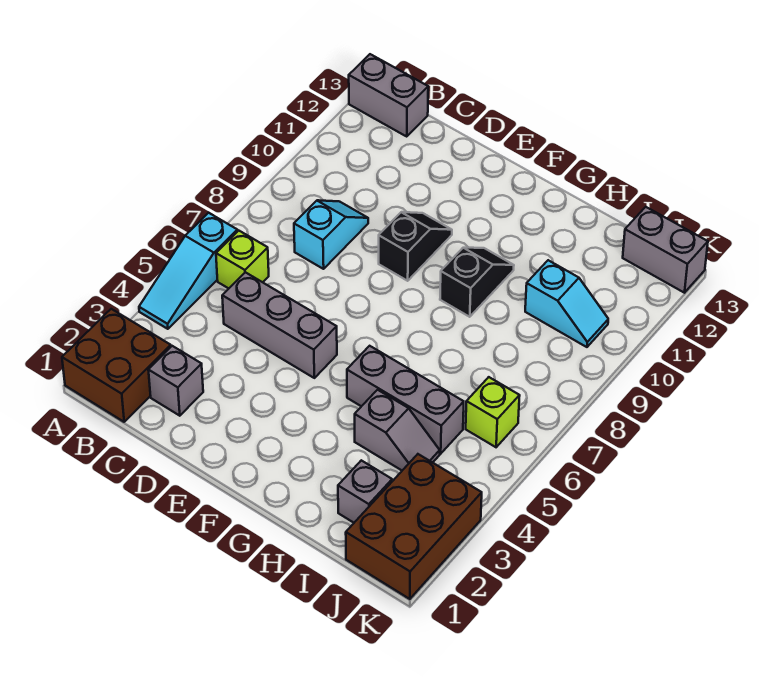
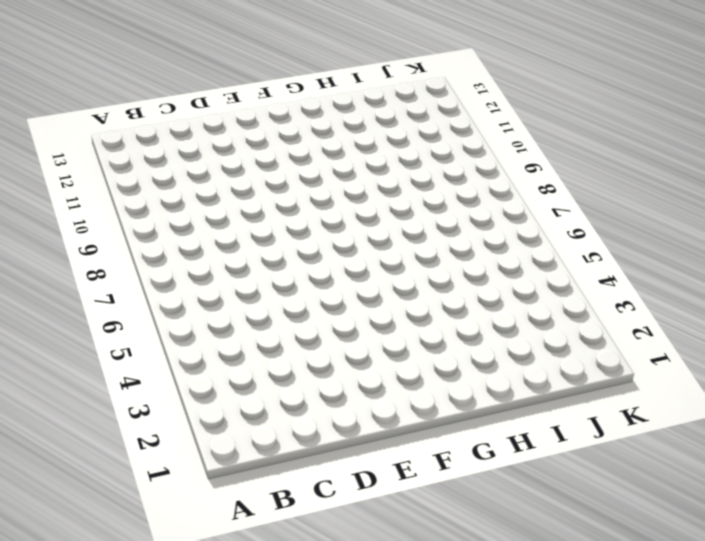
none -> brown 2x2 brick [62,309,171,422]
none -> cyan 1x3 slope [139,213,237,329]
none -> grey 1x2 brick [349,54,428,136]

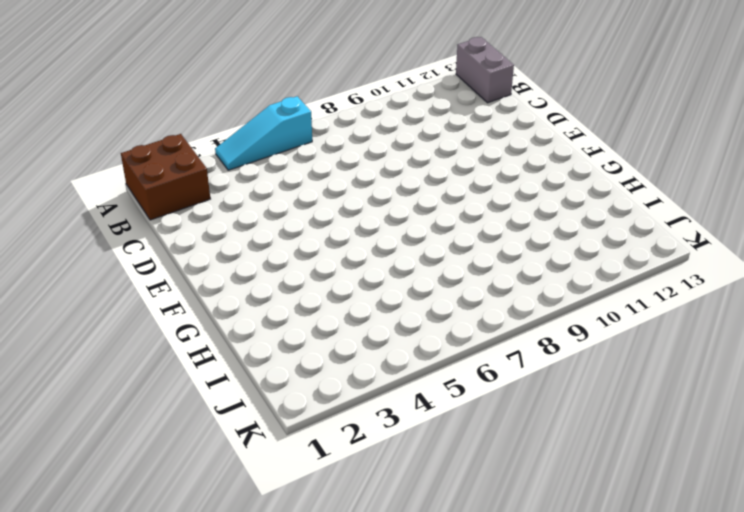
none -> lime 1x1 brick [216,231,269,288]
none -> grey 1x1 brick [148,346,203,416]
none -> grey 1x3 brick [222,272,337,378]

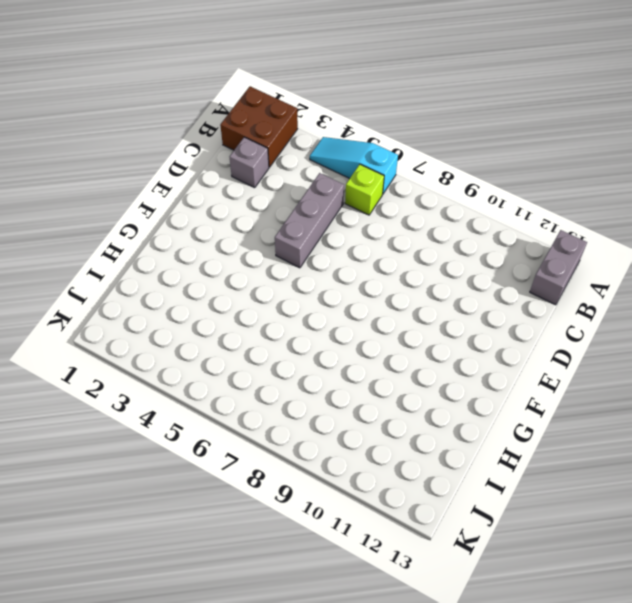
none -> cyan 1x2 slope [294,200,368,269]
none -> black 1x2 slope [379,212,452,281]
none -> grey 1x3 brick [347,346,464,454]

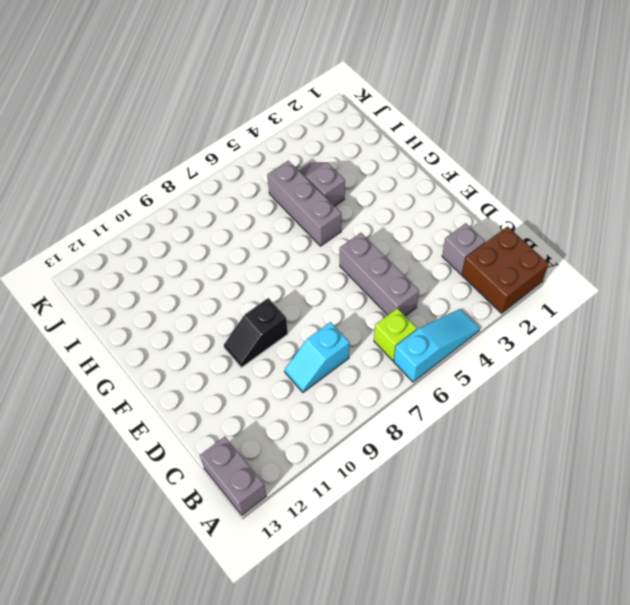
none -> black 1x2 slope [440,248,514,317]
none -> grey 1x1 brick [338,460,392,523]
none -> cyan 1x2 slope [525,260,608,347]

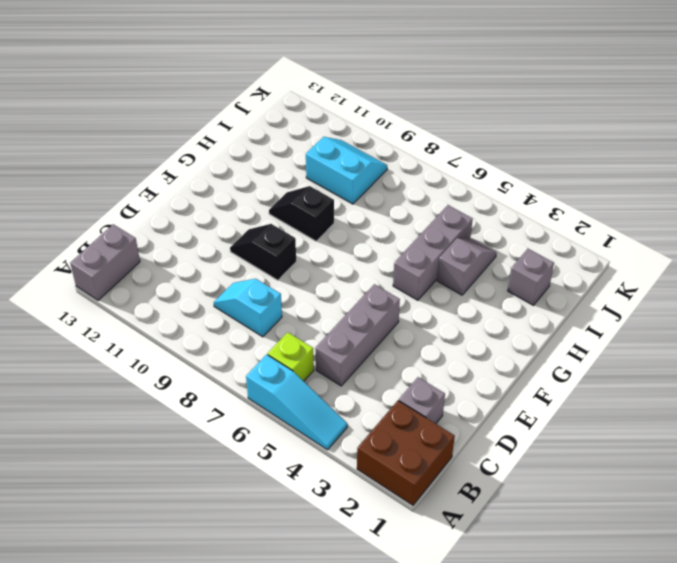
cyan 2x2 slope [306,137,387,204] -> cyan 1x2 slope [525,260,608,347]
none -> brown 2x3 brick [346,454,482,599]
none -> lime 1x1 brick [466,377,520,447]
none -> grey 1x2 brick [623,207,708,293]

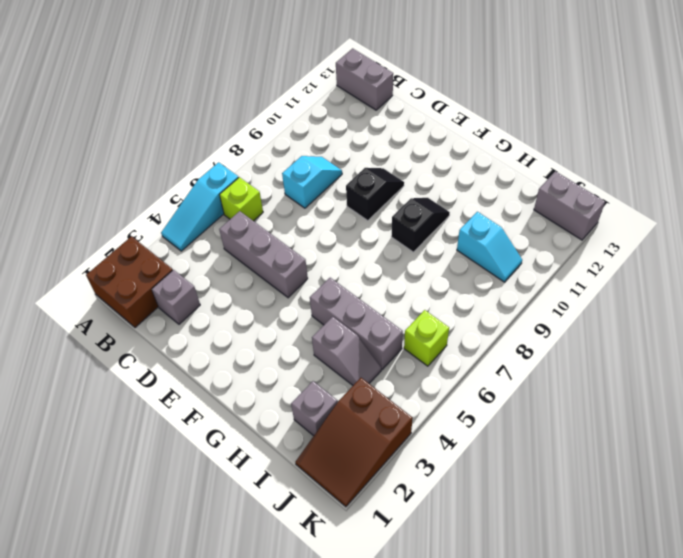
brown 2x3 slope [295,378,413,507] -> brown 2x3 brick [346,454,482,599]

